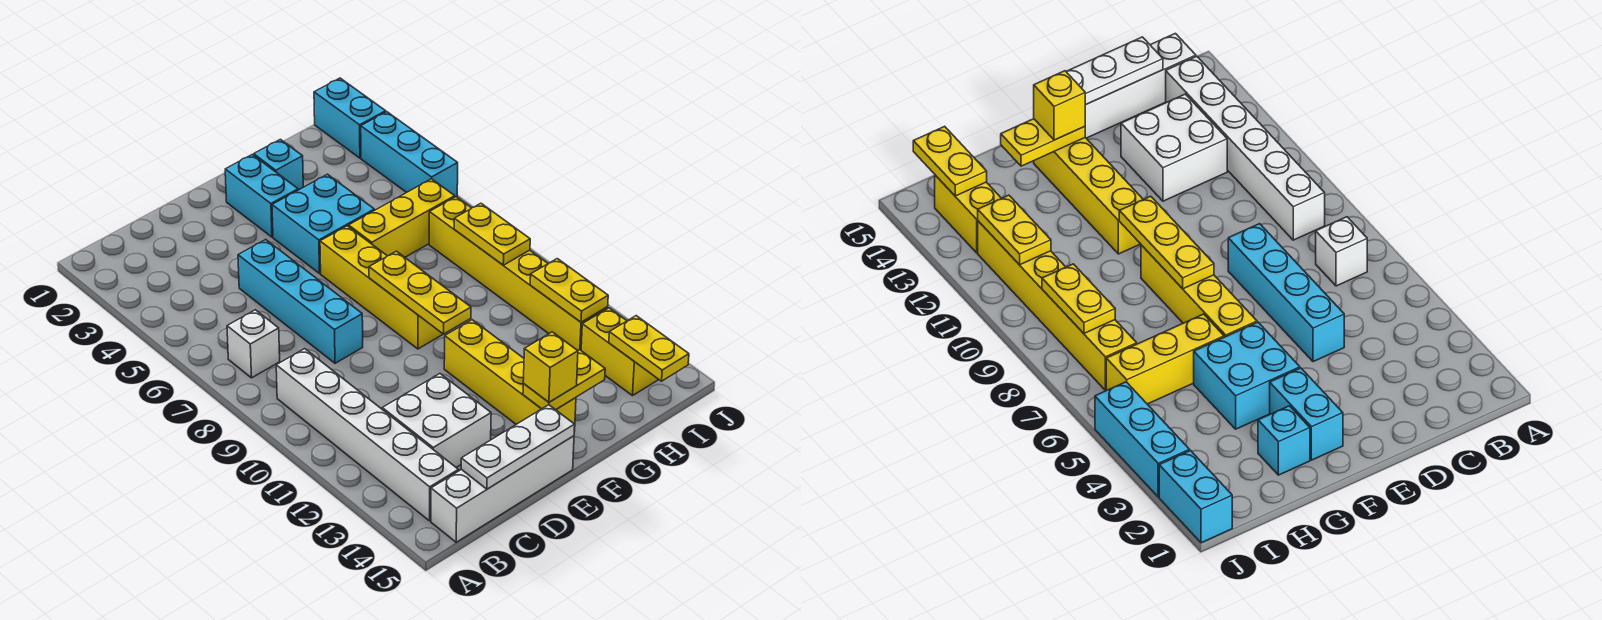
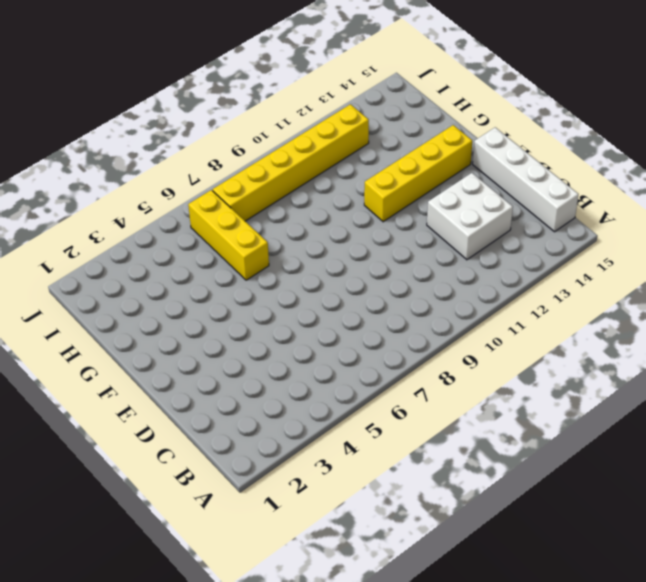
none -> white 1x1 brick [227,310,280,378]
none -> white 1x6 brick [276,349,458,521]
none -> cyan 1x4 brick [238,239,363,363]

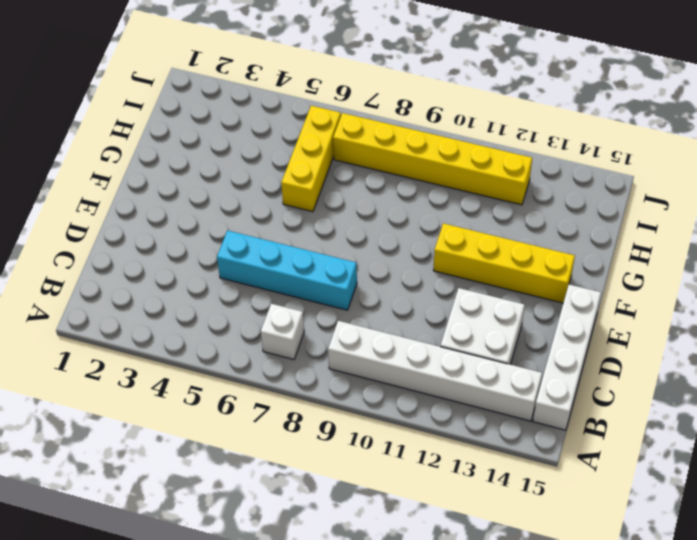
none -> cyan 1x2 brick [225,155,298,237]
none -> cyan 2x2 brick [272,174,374,273]
none -> yellow 1x4 brick [320,226,443,349]

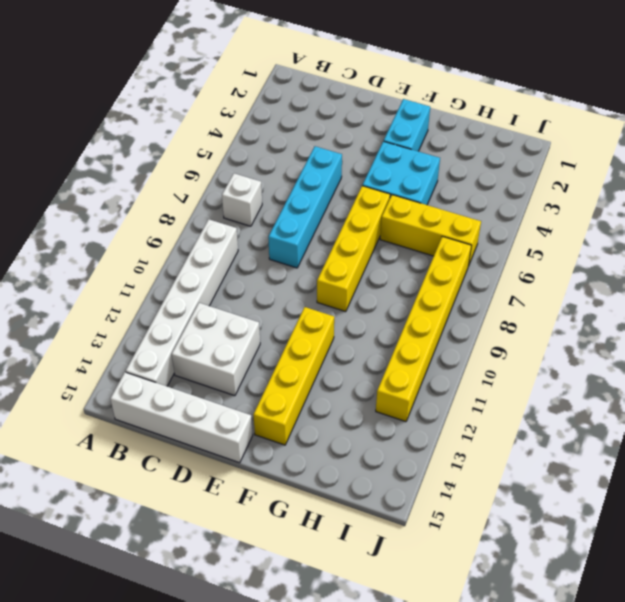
none -> cyan 1x1 brick [254,139,303,190]
none -> yellow 1x2 brick [581,308,659,396]
none -> cyan 1x2 brick [314,78,386,158]

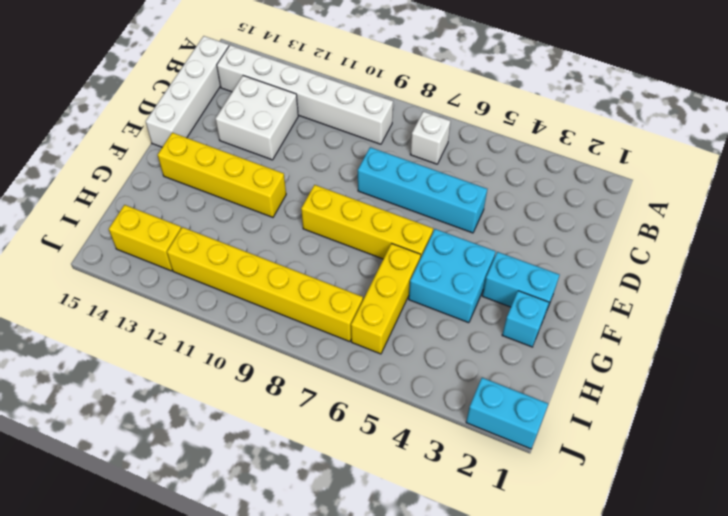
none -> cyan 1x3 brick [361,112,458,197]
none -> white 1x3 plate [461,405,575,489]
none -> yellow 1x3 plate [369,251,471,334]

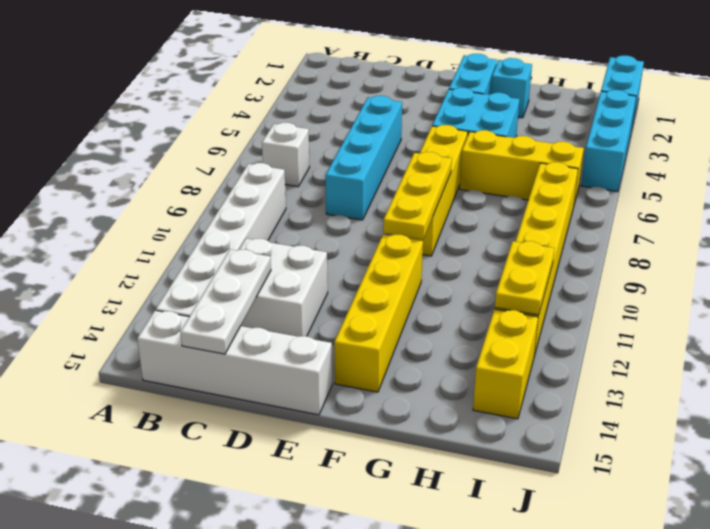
white 1x3 plate [180,249,271,354] -> white 1x3 plate turned to [461,405,575,489]
none -> yellow 1x2 plate [523,350,605,410]
none -> yellow 1x2 plate [454,203,530,265]
none -> yellow 1x2 plate [609,316,689,381]

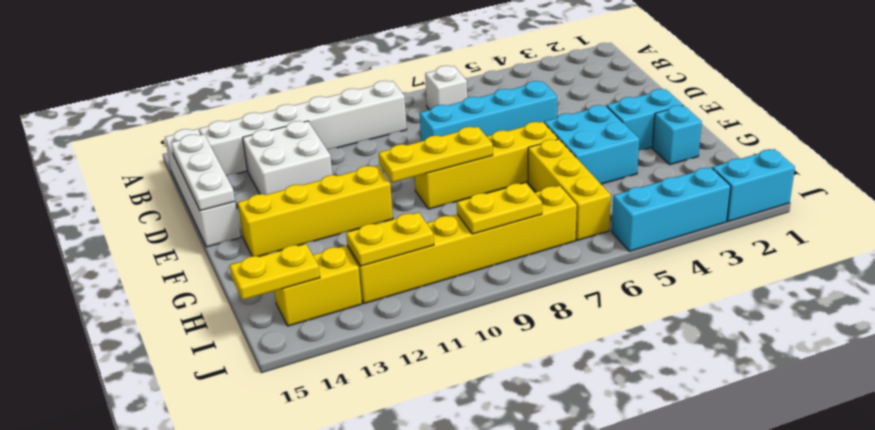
none -> yellow 1x2 plate [523,350,605,410]
none -> yellow 1x1 brick [523,332,578,402]

